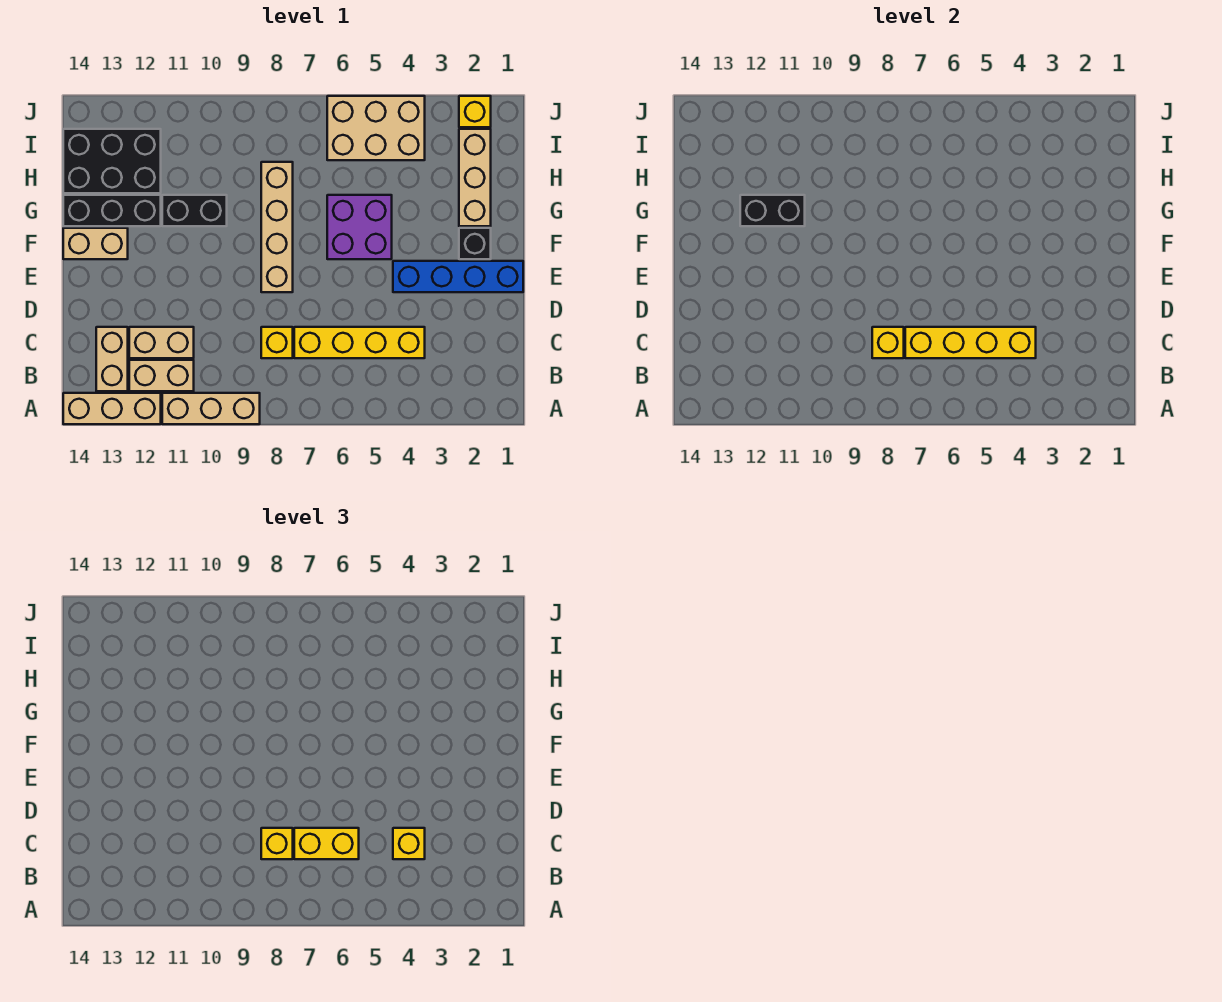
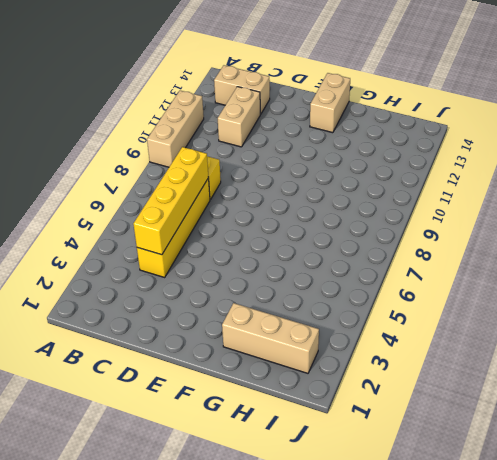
none -> tan 1x3 brick [63,393,161,424]
none -> tan 1x2 brick [129,360,194,391]
none -> blue 1x4 brick [393,261,523,292]

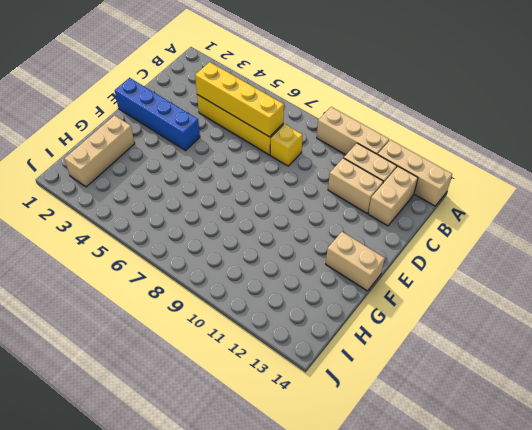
none -> tan 1x4 brick [261,162,293,292]
none -> black 1x1 brick [459,228,491,259]
none -> purple 2x2 brick [327,195,392,259]

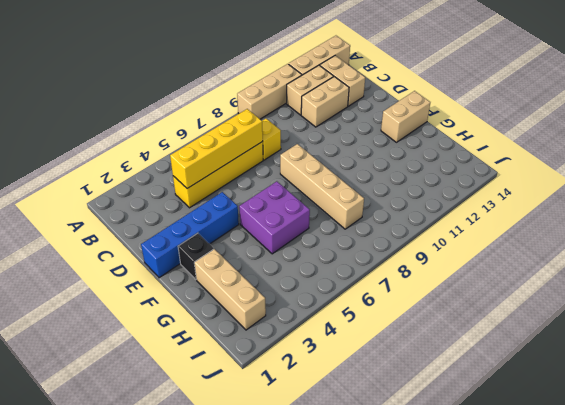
none -> black 1x2 brick [162,195,227,226]
none -> black 1x3 brick [63,195,161,226]
none -> black 2x3 brick [63,129,161,193]

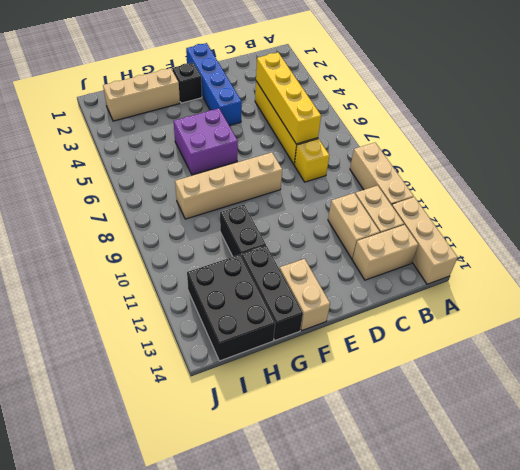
none -> tan 2x3 brick [327,96,425,160]
none -> yellow 1x1 brick [459,96,491,127]
none -> yellow 1x1 brick [872,327,904,358]

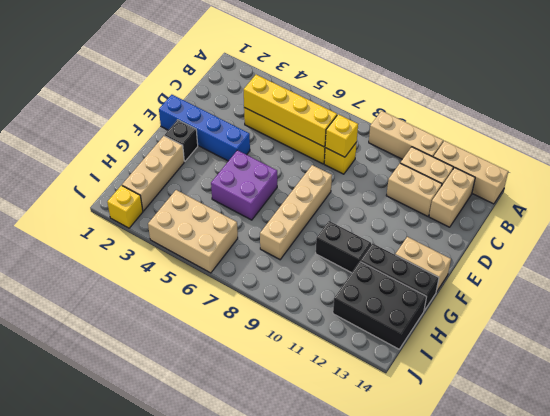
none -> black 1x2 brick [740,195,805,226]
none -> yellow 1x1 brick [393,828,425,859]
none -> yellow 1x2 brick [294,828,359,859]

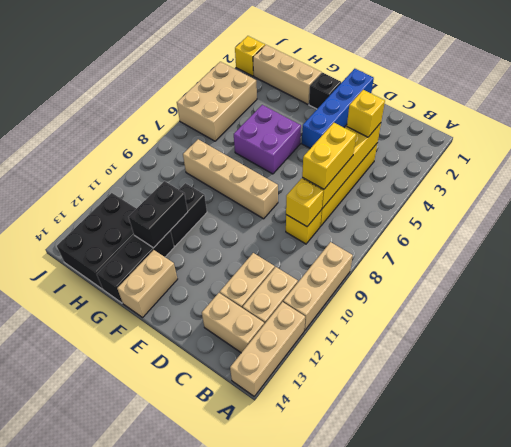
none -> yellow 1x1 brick [261,828,293,859]

